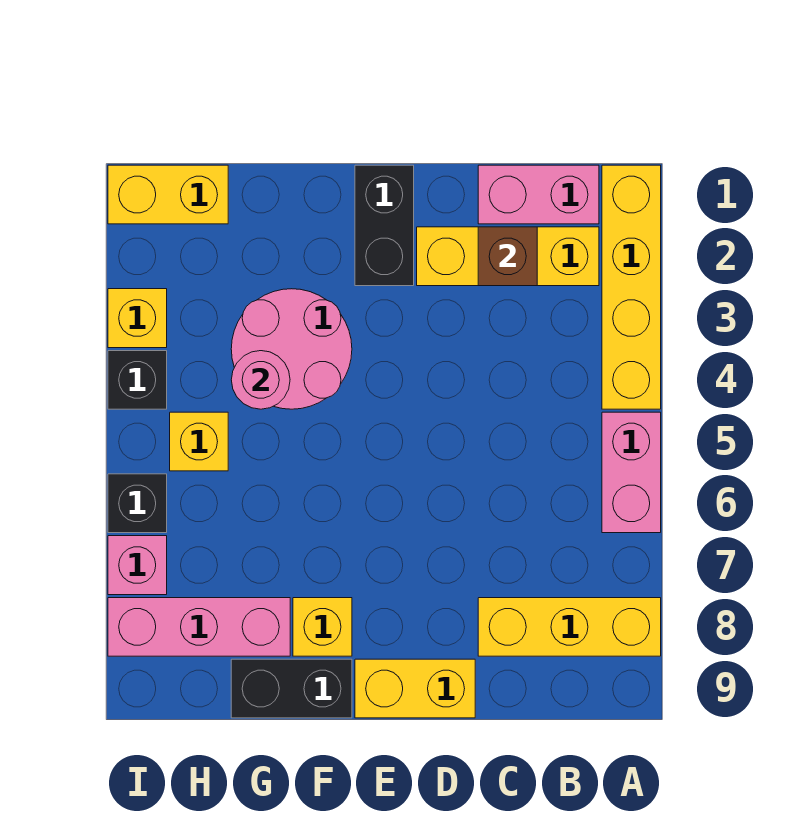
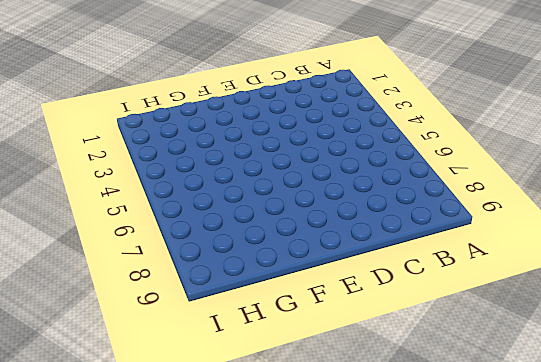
none -> yellow 1x4 brick [602,165,661,409]
none -> pink 1x2 brick [602,412,661,533]
none -> yellow 1x3 brick [478,598,661,656]

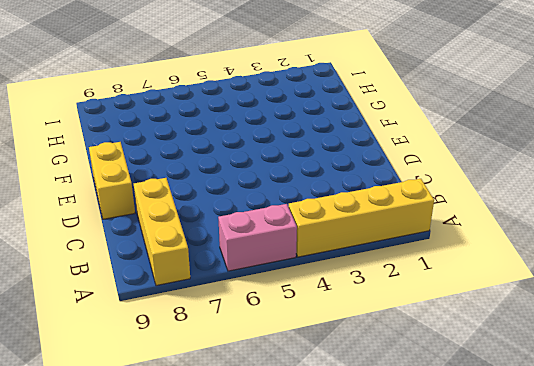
none -> pink 1x2 brick [478,165,599,224]
none -> yellow 1x3 brick [417,227,599,286]
none -> black 1x2 brick [355,165,414,286]

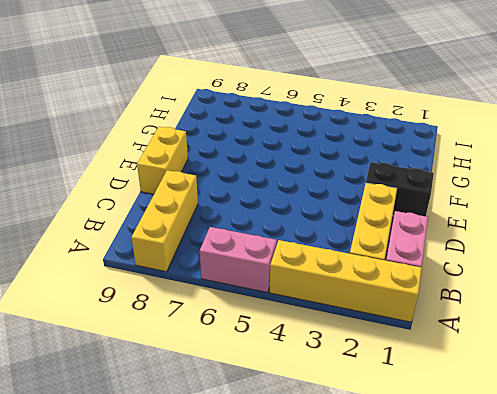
none -> pink 2x2 round brick [231,289,352,409]
none -> yellow 1x1 brick [293,598,352,656]
none -> black 1x2 brick [231,659,352,718]

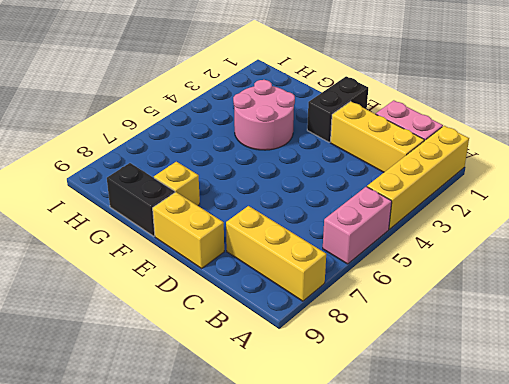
none -> pink 1x3 brick [108,598,290,656]
none -> yellow 1x2 brick [108,165,228,224]
none -> yellow 1x1 brick [170,412,228,471]

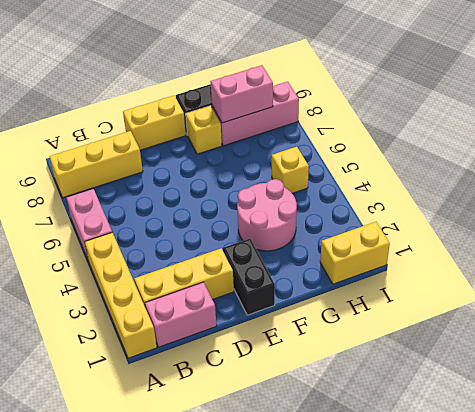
pink 1x2 brick [211,65,273,123] -> none
none -> yellow 1x1 brick [108,289,167,348]
none -> black 1x1 brick [108,351,167,409]
none -> black 1x1 brick [108,474,167,533]

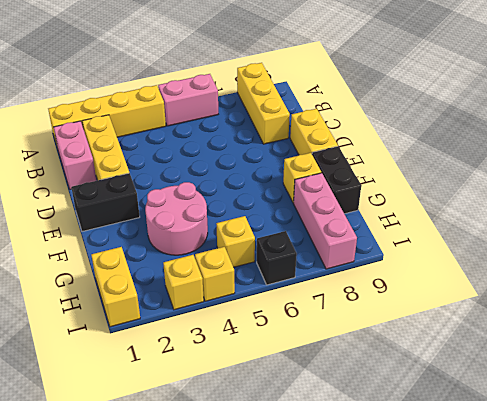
yellow 1x1 brick [195,247,235,301] -> black 1x1 brick [108,351,167,409]
none -> pink 1x1 brick [108,536,167,595]
none -> brown 1x1 brick [478,227,537,286]
none -> pink 1x1 round brick [231,351,290,409]

